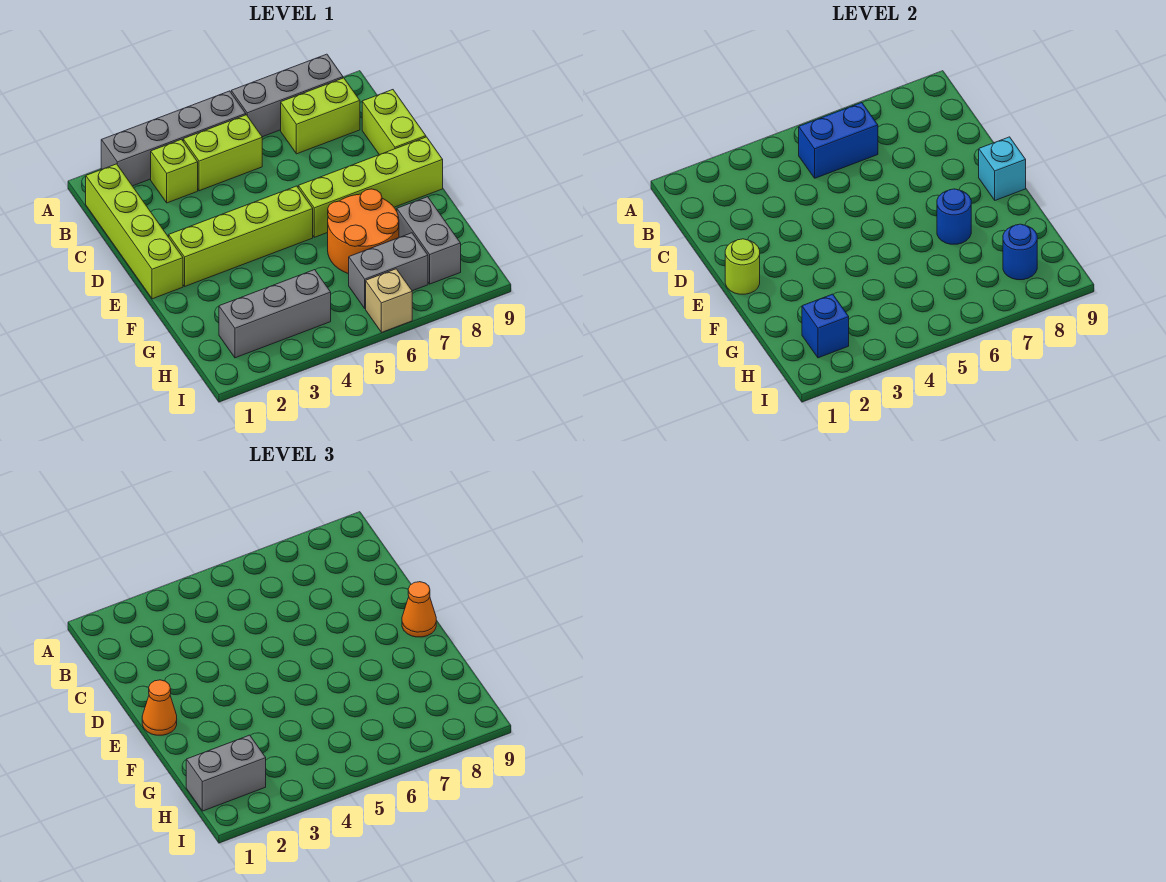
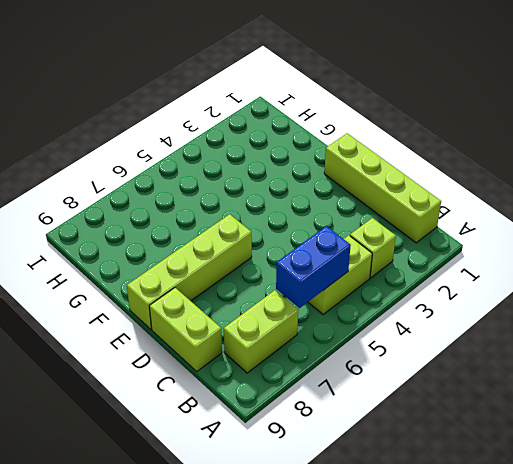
none -> grey 1x4 brick [101,91,246,186]
none -> grey 1x3 brick [231,54,343,137]
none -> lime 1x4 brick [169,186,313,286]

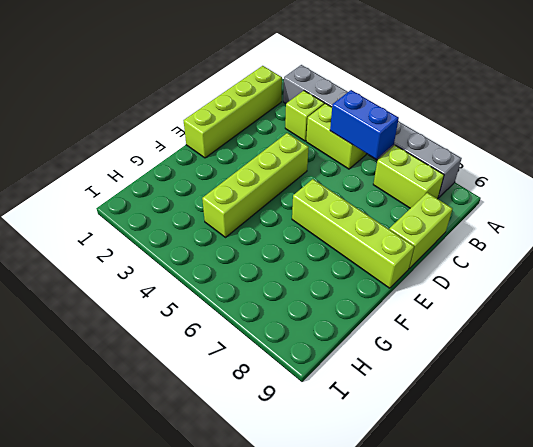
lime 1x4 brick [202,133,309,237] -> lime 1x4 brick turned to [169,186,313,286]
none -> orange 2x2 round brick [328,189,399,274]
none -> grey 1x2 brick [397,197,461,284]
none -> grey 1x3 brick [219,270,331,358]

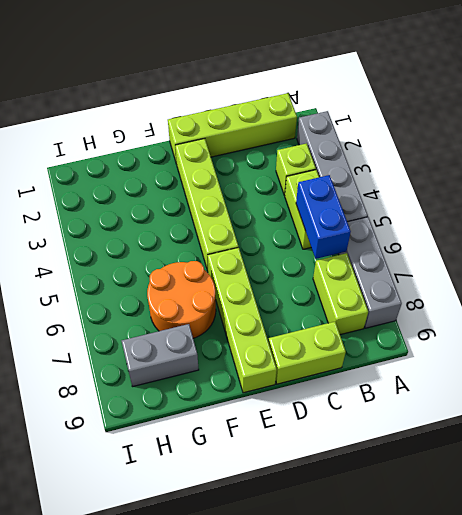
none -> grey 1x3 brick [219,270,331,358]
none -> grey 1x2 brick [349,233,428,309]
none -> tan 1x1 brick [366,269,412,332]

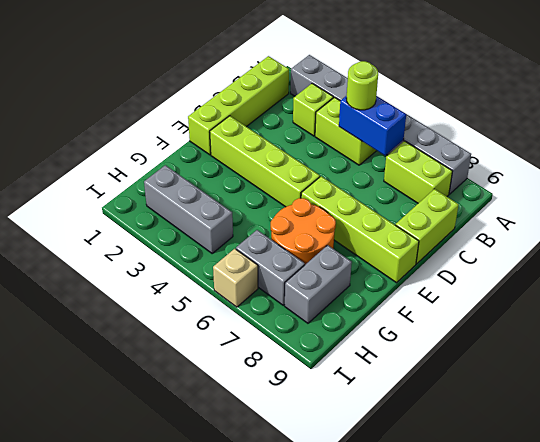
lime 1x1 round brick [346,61,378,110] -> lime 1x1 round brick moved to [725,239,760,294]
none -> cyan 1x1 brick [979,137,1026,200]
none -> blue 1x1 round brick [937,189,971,244]
none -> blue 1x1 brick [802,294,849,358]

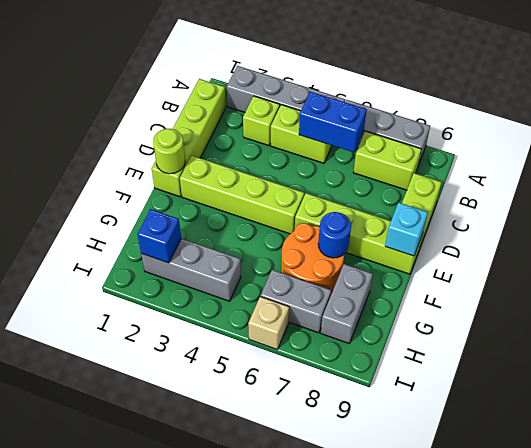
none -> blue 1x1 round brick [1003,224,1037,280]
none -> orange 1x1 cone [142,680,177,735]
none -> orange 1x1 cone [402,582,436,637]

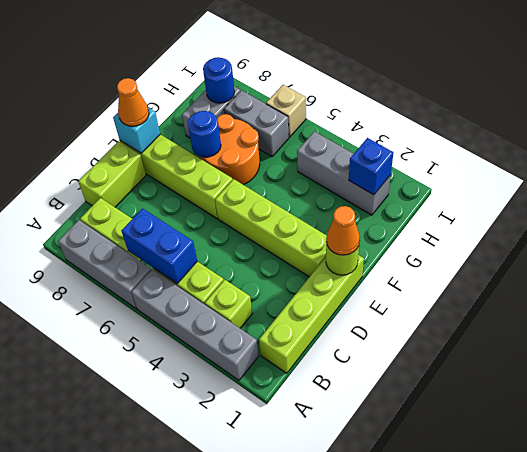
none -> grey 1x2 brick [186,735,266,811]

